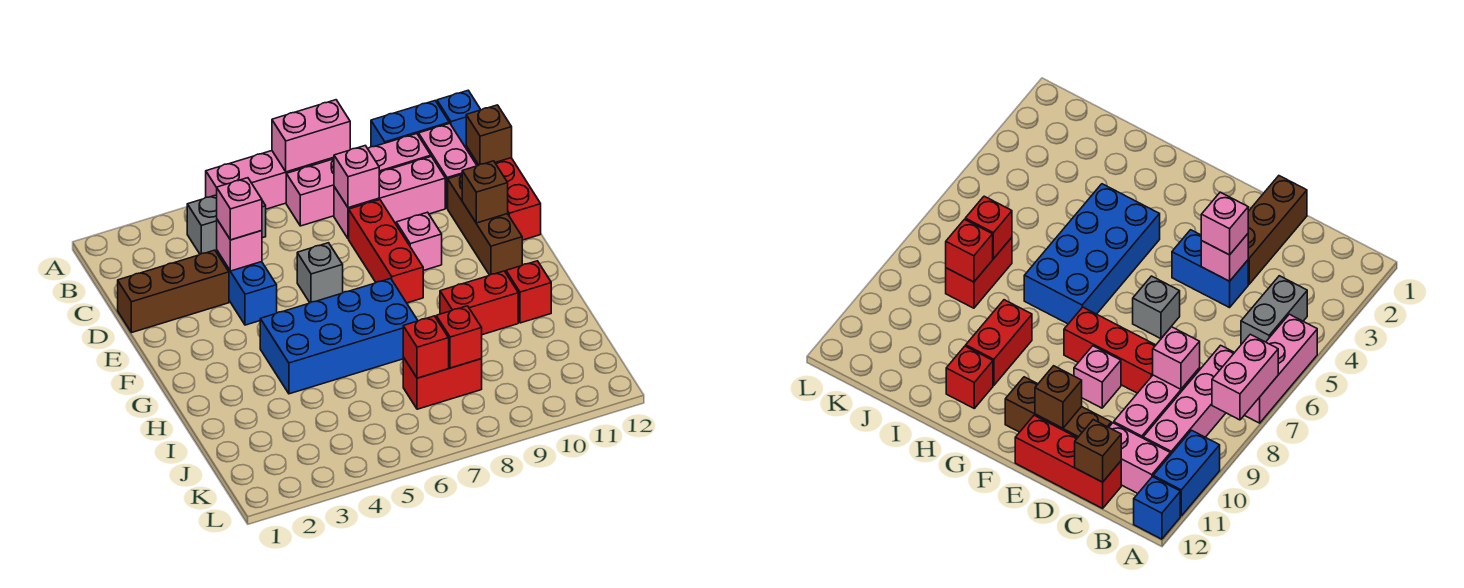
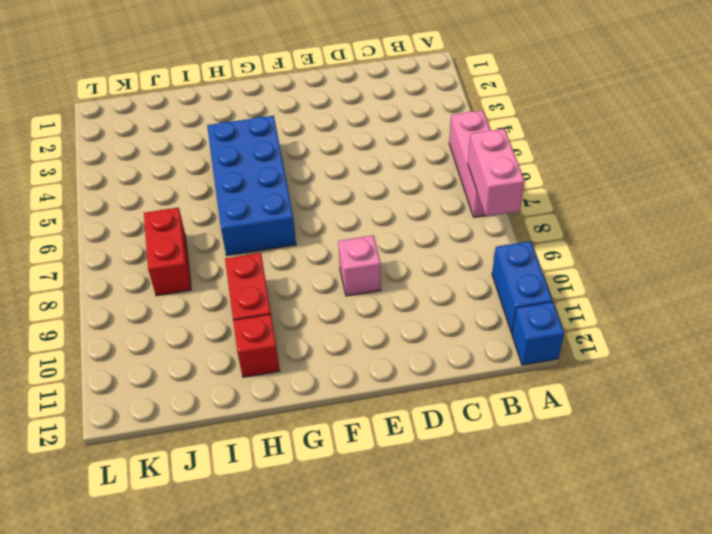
none -> grey 1x2 brick [187,195,266,254]
none -> pink 1x4 brick [286,134,431,226]
none -> pink 1x2 brick [419,123,477,208]

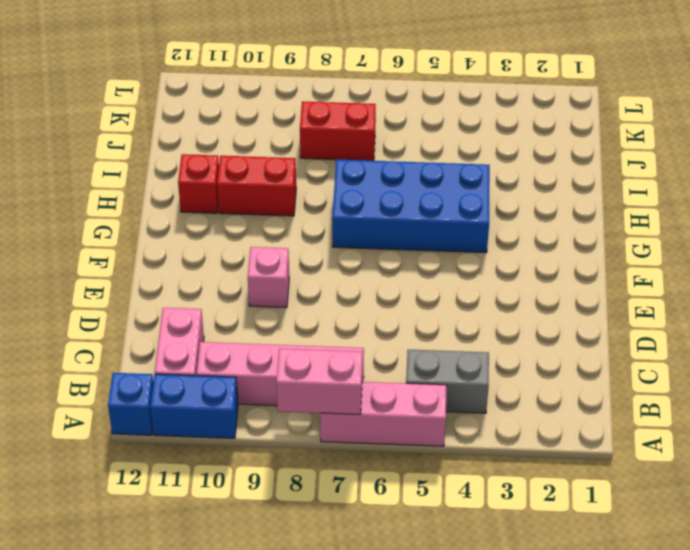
none -> pink 1x3 brick [334,156,445,239]
none -> red 1x3 brick [466,146,541,240]
none -> brown 1x3 brick [118,250,229,333]

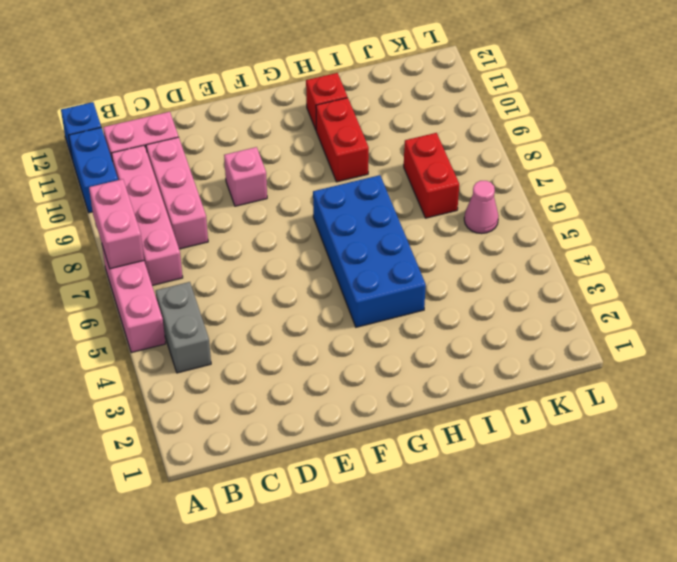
pink 1x1 cone [464,181,498,234] -> none
none -> red 1x3 brick [466,146,541,240]
none -> brown 1x3 brick [118,250,229,333]
none -> blue 1x2 brick [217,251,277,325]

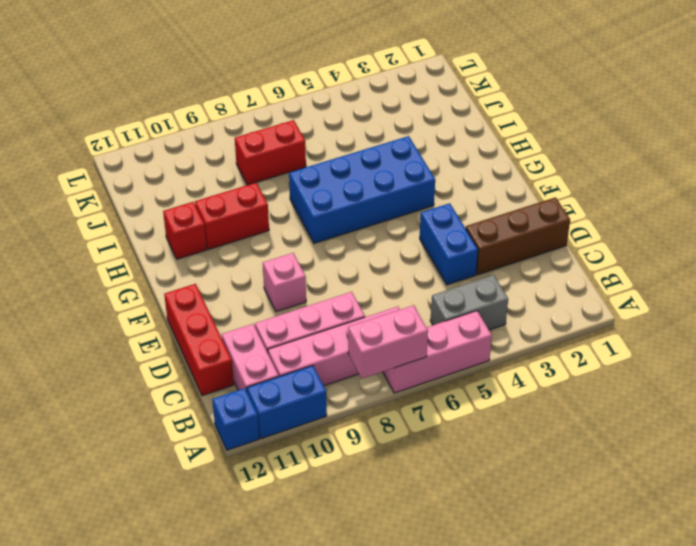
none -> red 1x3 brick [349,200,423,303]
none -> brown 1x3 brick [448,175,522,275]
none -> grey 1x1 brick [297,243,343,303]

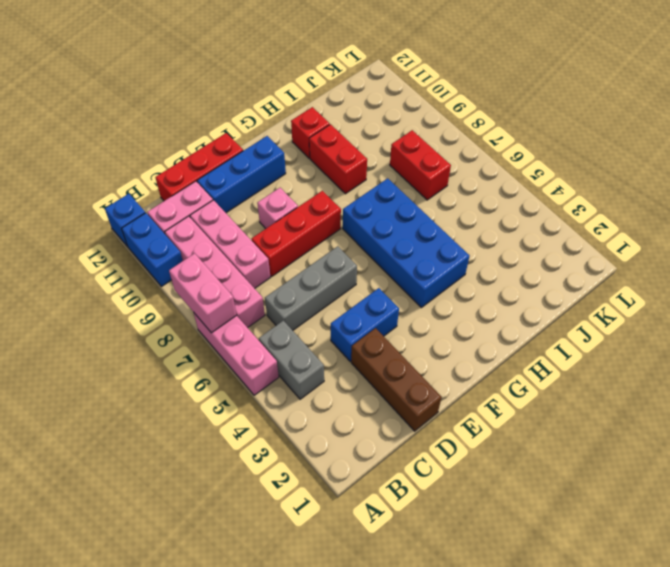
grey 1x3 brick [265,246,357,330] -> grey 1x1 brick [297,243,343,303]
blue 1x3 brick [197,136,286,213] -> brown 1x3 brick [448,175,522,275]
none -> pink 1x1 brick [334,146,379,208]
none -> brown 1x1 brick [466,105,512,165]
none -> pink 1x1 brick [217,220,262,271]

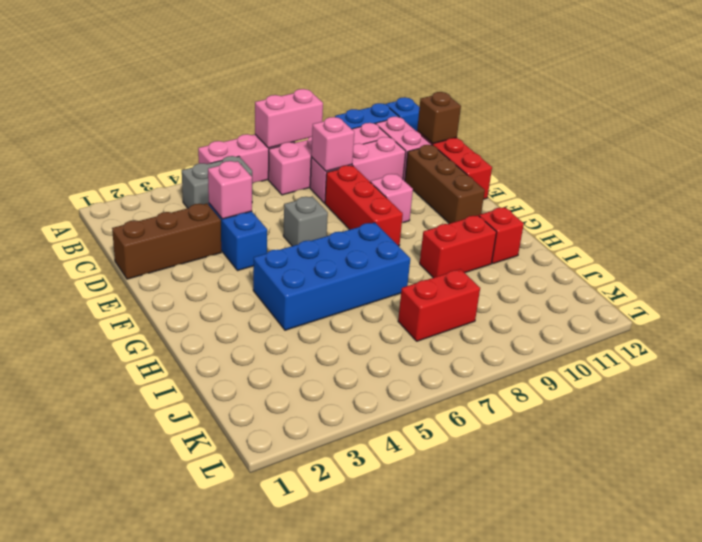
none -> brown 1x1 brick [462,161,508,223]
none -> red 1x1 brick [403,316,449,378]
none -> red 1x1 brick [436,306,482,368]

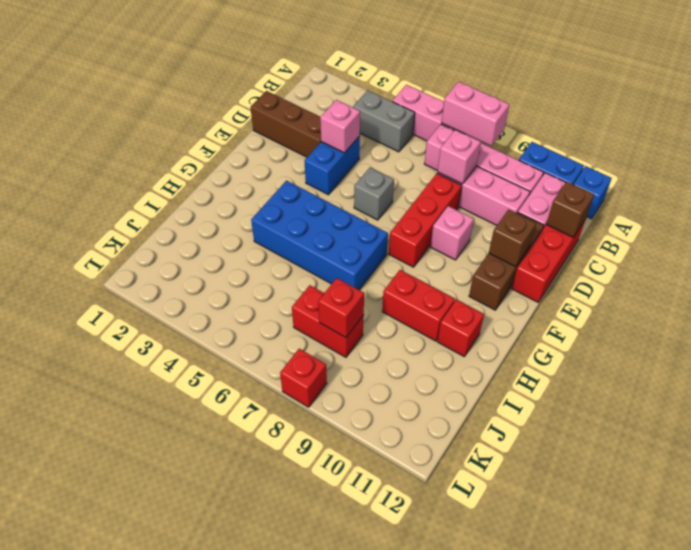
red 1x1 brick [280,349,327,407] -> red 1x1 brick moved to [403,316,449,378]
none -> pink 1x1 brick [217,178,262,240]

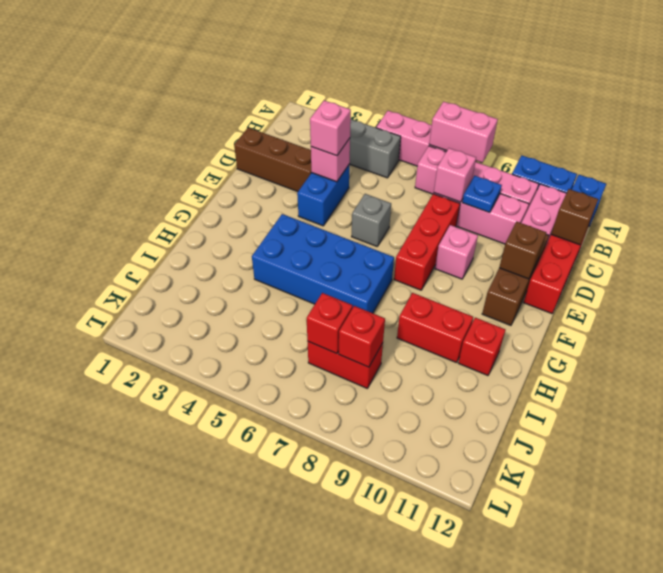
blue 1x1 plate [462,176,502,213] -> none

